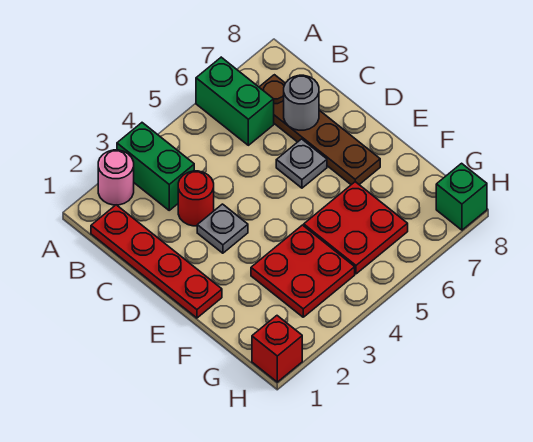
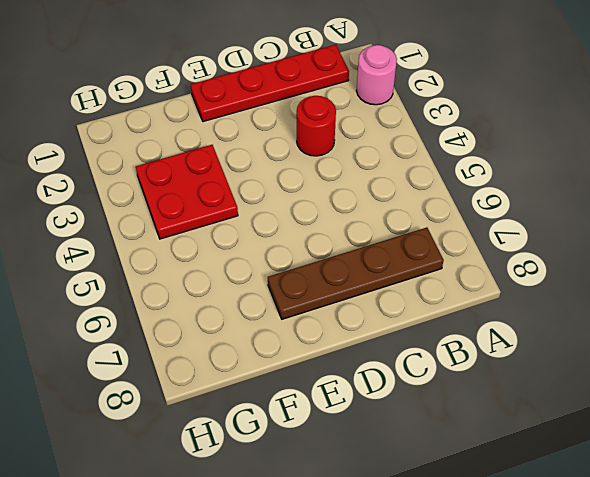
none -> green 1x2 brick [117,123,194,210]
none -> green 1x2 brick [196,57,274,145]
none -> grey 1x1 plate [197,204,248,253]

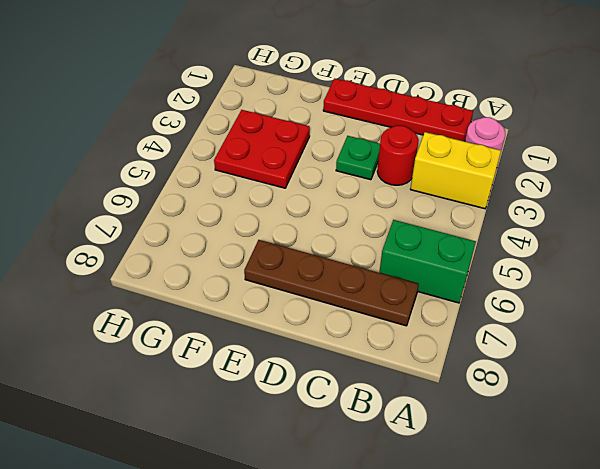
yellow 1x2 brick [410,132,501,209] -> green 1x2 brick [117,123,194,210]
green 1x1 plate [336,136,380,180] -> grey 1x1 plate [197,204,248,253]
none -> grey 1x1 plate [276,139,327,188]
none -> red 2x2 plate [304,182,408,274]
none -> red 1x1 brick [252,316,302,382]

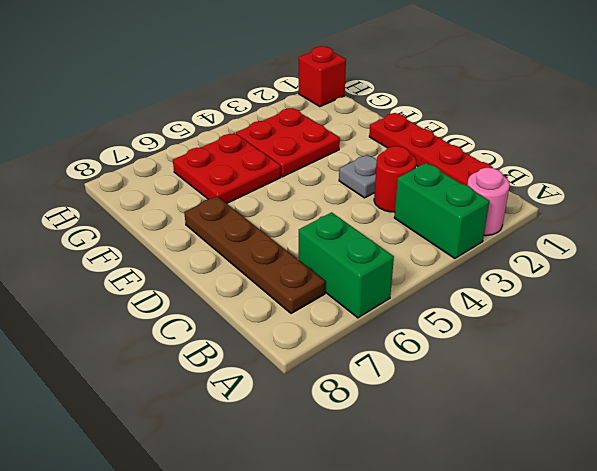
none -> grey 1x1 plate [276,139,327,188]
none -> green 1x1 brick [436,163,487,230]
none -> grey 1x1 round brick [284,75,319,130]

